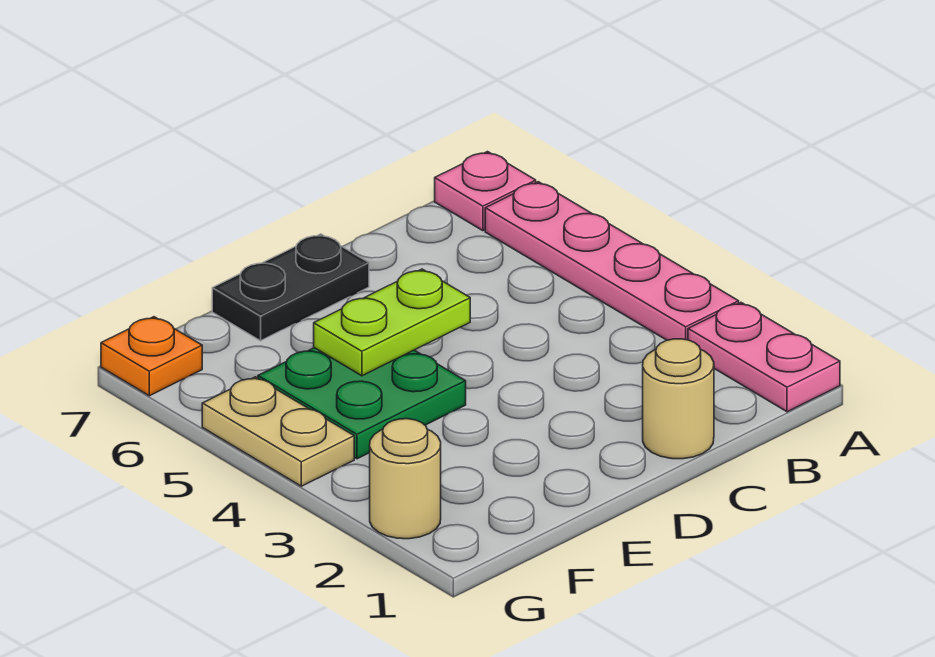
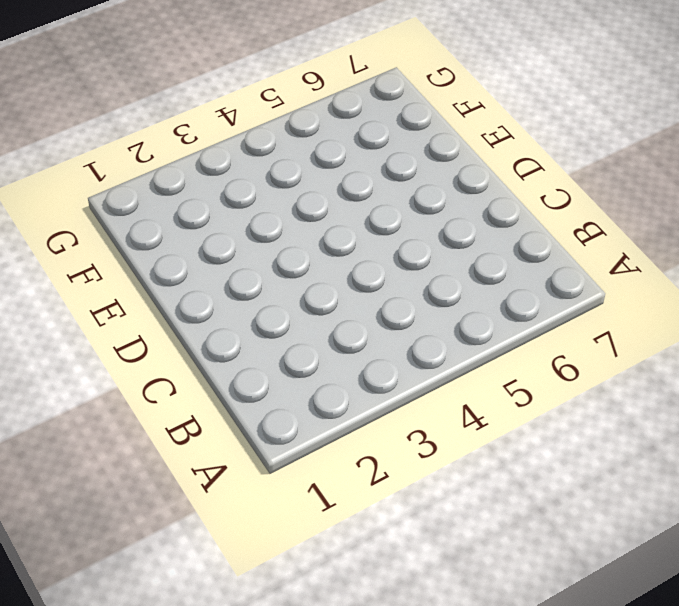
none -> pink 1x2 plate [688,303,840,412]
none -> pink 1x4 plate [485,182,739,340]

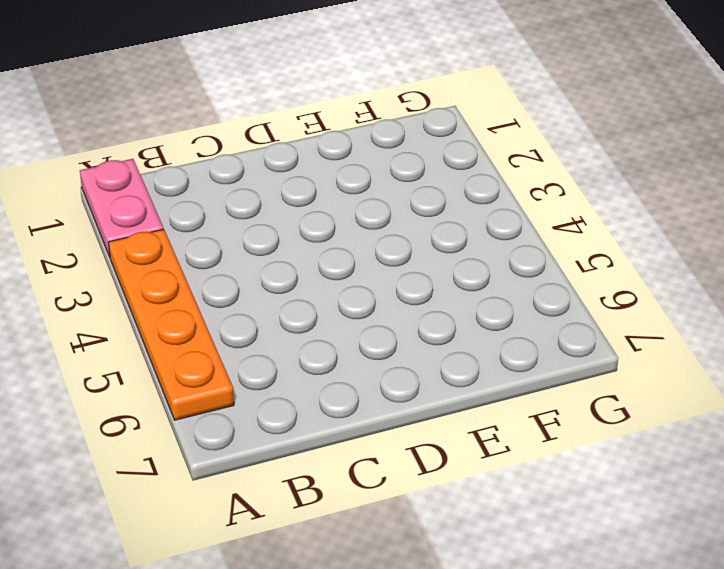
orange 1x4 plate [108,229,234,420] -> pink 1x4 plate [485,182,739,340]
none -> pink 1x1 plate [435,152,536,231]
none -> tan 1x1 round brick [643,339,714,459]

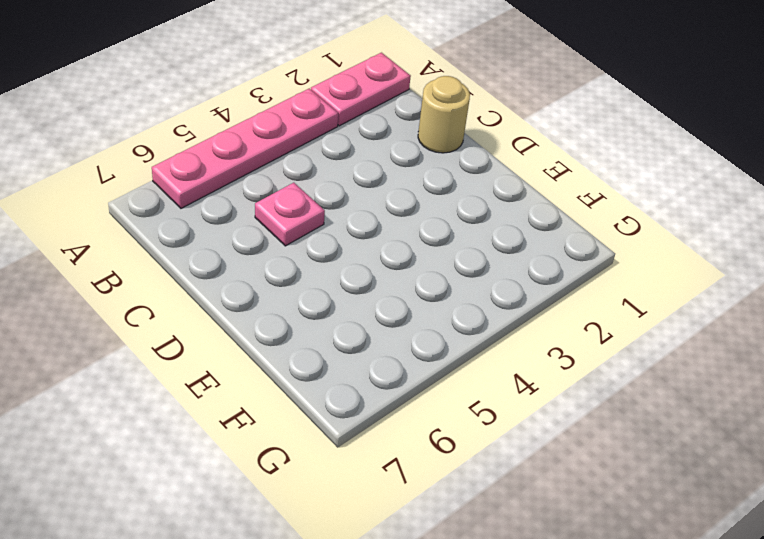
pink 1x1 plate [255,183,325,246] -> pink 1x1 plate moved to [435,152,536,231]
none -> black 1x2 plate [212,234,369,341]
none -> green 2x2 plate [258,348,466,459]

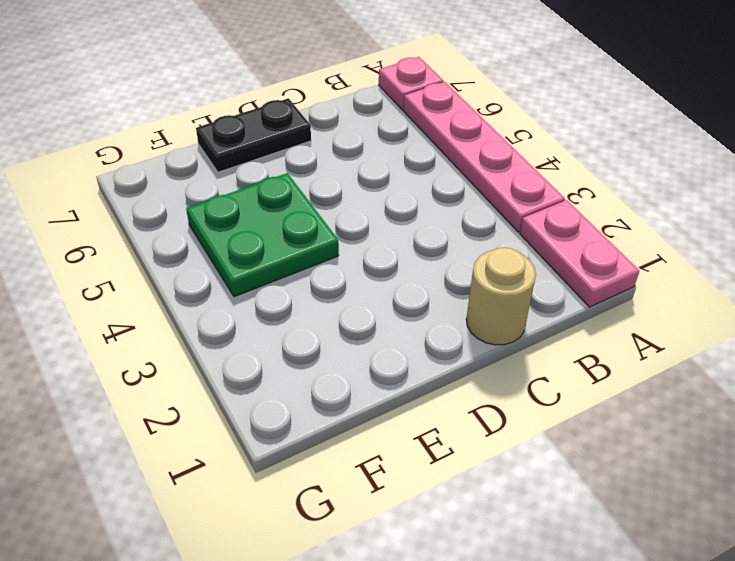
none -> tan 1x1 round brick [370,419,441,539]
none -> tan 1x2 plate [202,377,354,486]

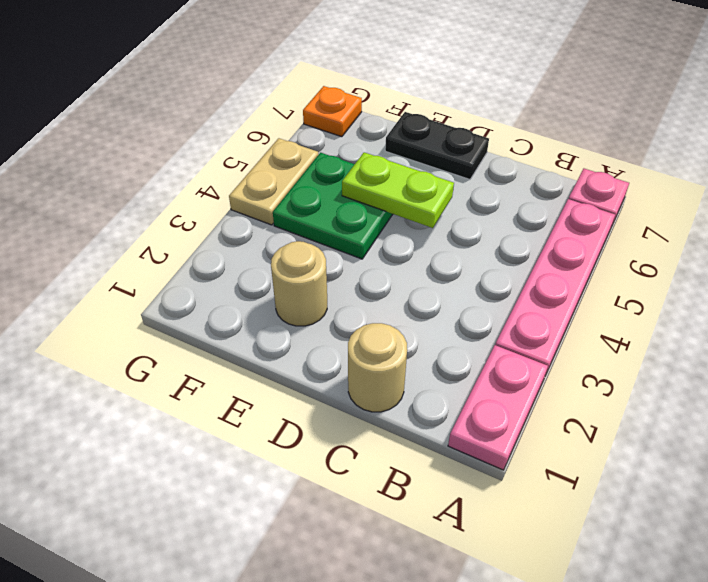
tan 1x1 round brick [271,241,327,326] -> tan 1x1 round brick moved to [370,419,441,539]

